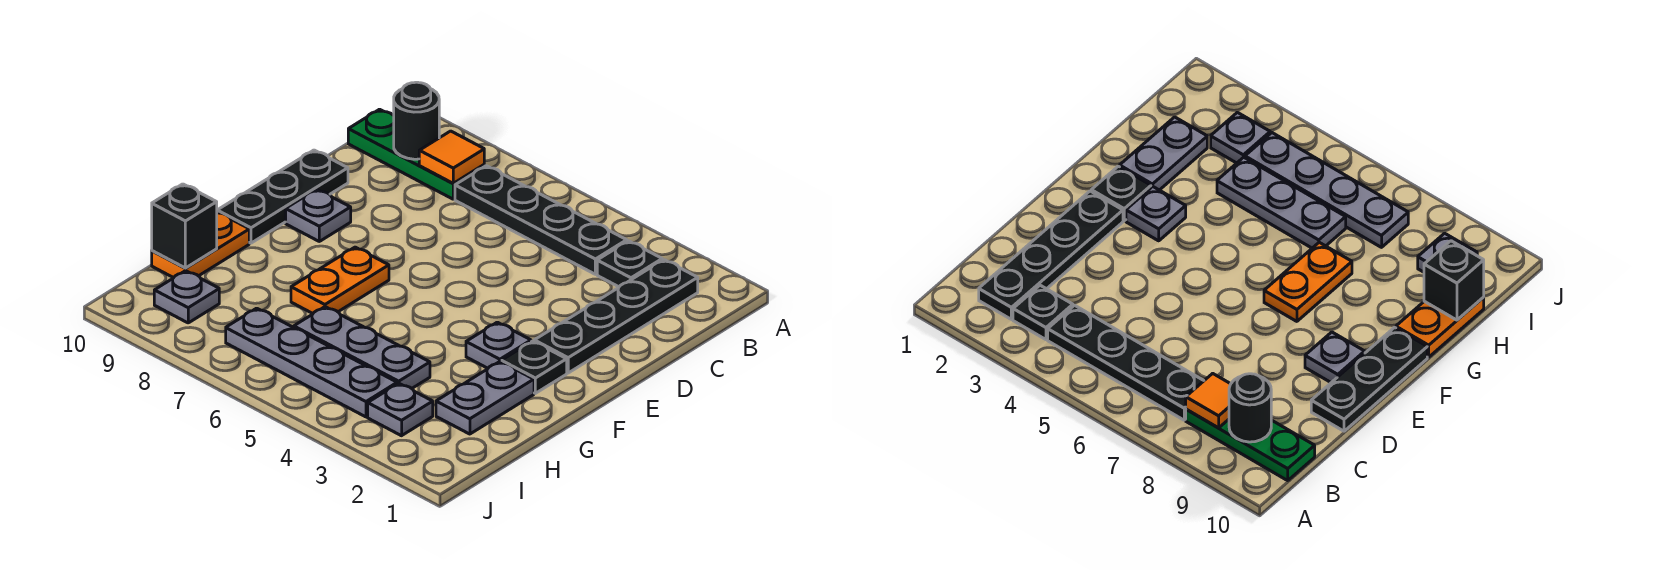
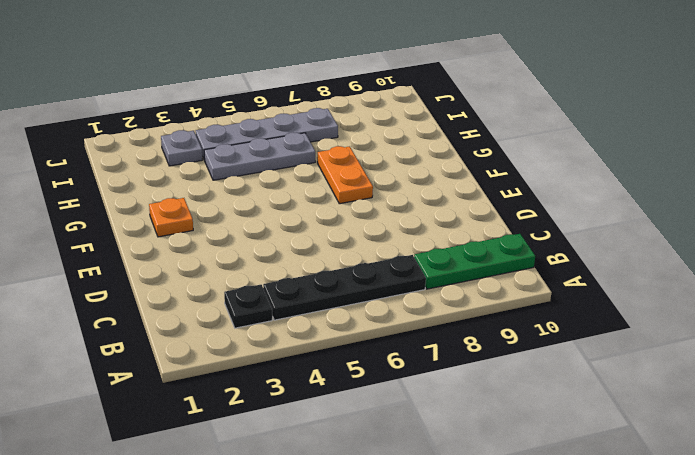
orange 1x1 plate [149,198,193,237] -> black 1x1 plate [502,341,567,393]
none -> black 1x4 plate [534,260,698,373]
none -> black 1x3 plate [217,150,348,243]
none -> grey 1x1 plate [286,189,351,241]

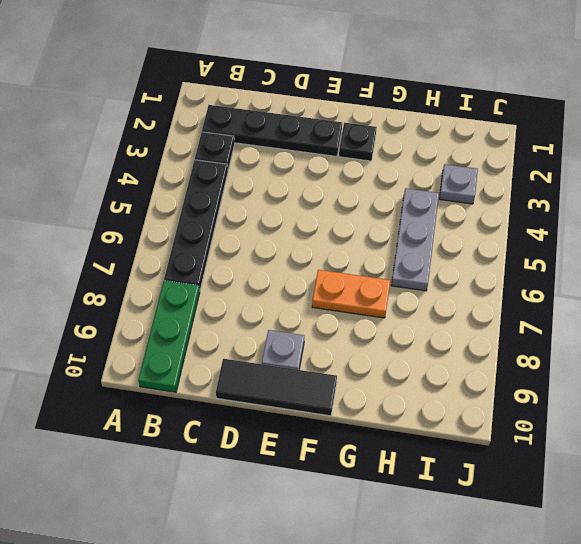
black 1x3 tile [216,359,337,416] -> black 1x3 plate [217,150,348,243]
none -> grey 1x1 plate [466,322,531,368]
none -> grey 1x2 plate [436,362,534,434]
none -> orange 1x2 plate [152,212,249,278]

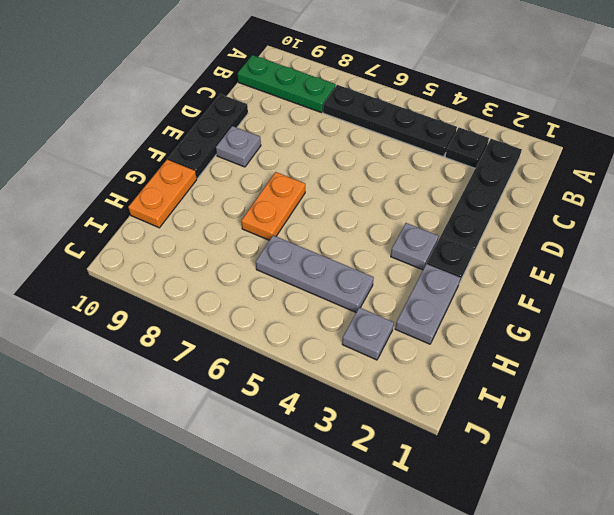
none -> grey 1x4 plate [226,308,397,417]
none -> grey 1x1 plate [154,271,219,323]
none -> orange 1x1 tile [419,131,484,183]

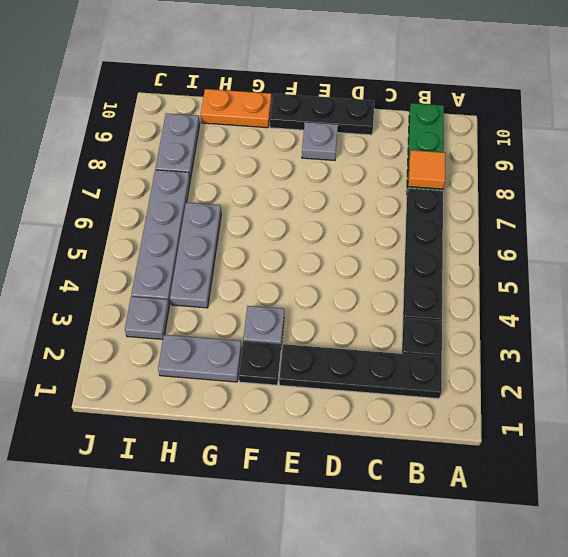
grey 1x2 plate [155,113,200,179] -> grey 1x1 plate [154,271,219,323]
none -> orange 1x2 plate [291,247,389,313]
none -> black 1x1 round brick [394,82,439,159]
none -> black 1x1 brick [152,184,217,268]

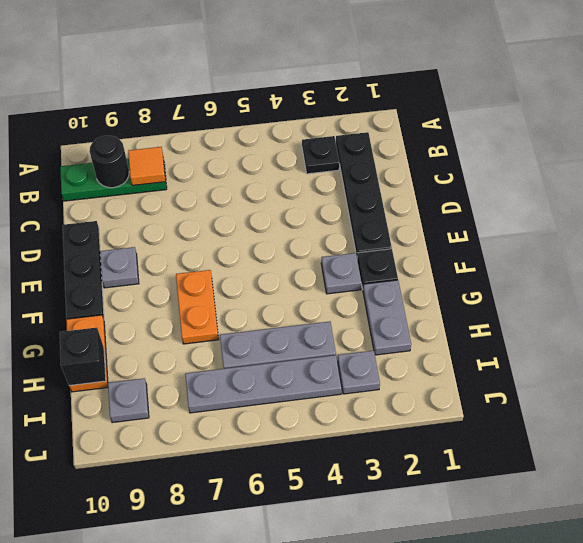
none -> black 1x4 plate [455,166,627,274]

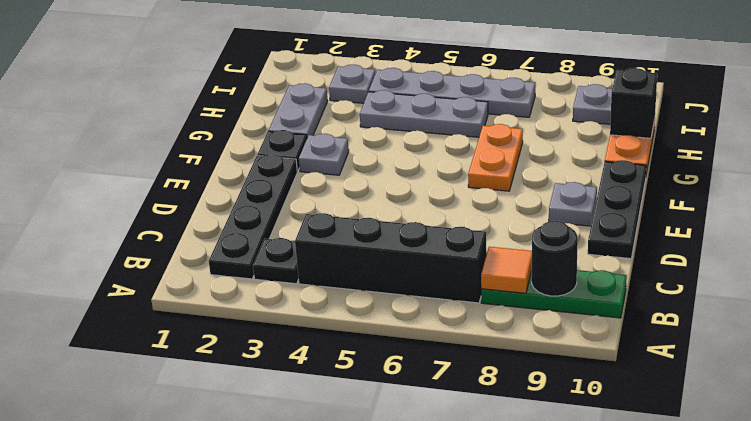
black 1x4 brick [295,213,487,303] -> black 1x4 plate [455,166,627,274]

